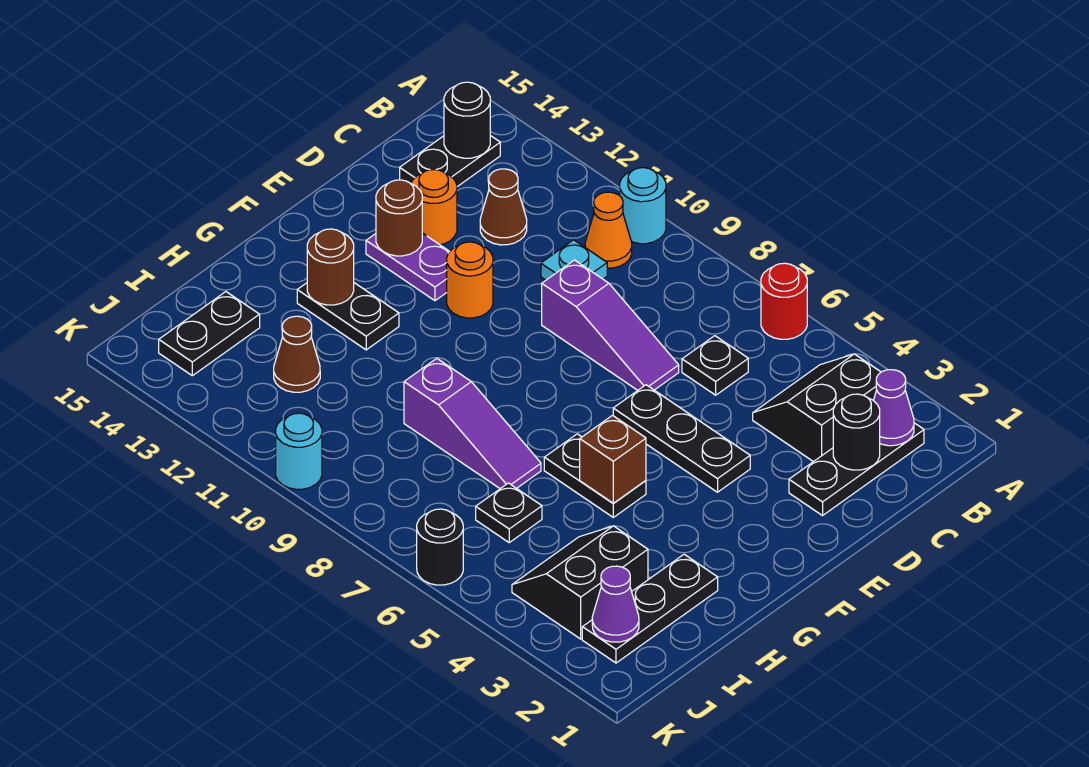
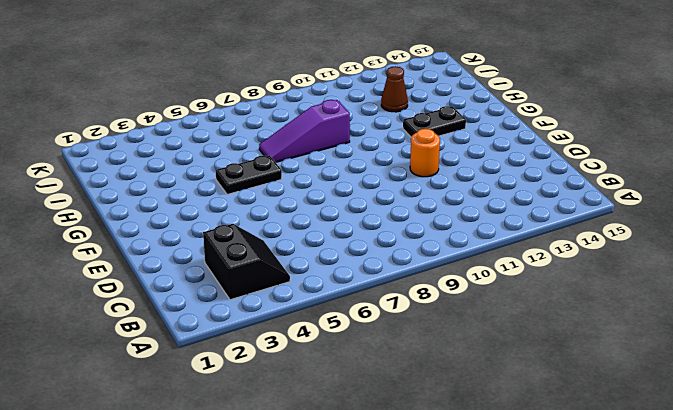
none -> red 1x1 round brick [761,263,807,339]
none -> cyan 1x1 round brick [620,168,666,244]
none -> black 1x3 plate [789,423,924,516]
none -> orange 1x1 cone [585,192,632,268]

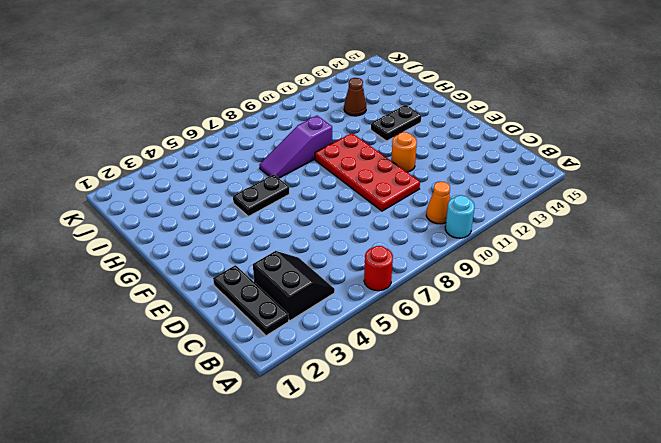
red 2x4 plate [315,133,420,211] -> purple 1x3 slope [542,260,679,390]
none -> black 1x2 plate [400,136,500,187]
none -> black 1x1 plate [682,336,748,395]
none -> cyan 1x1 plate [541,240,607,280]
none -> brown 1x1 cone [480,169,527,245]

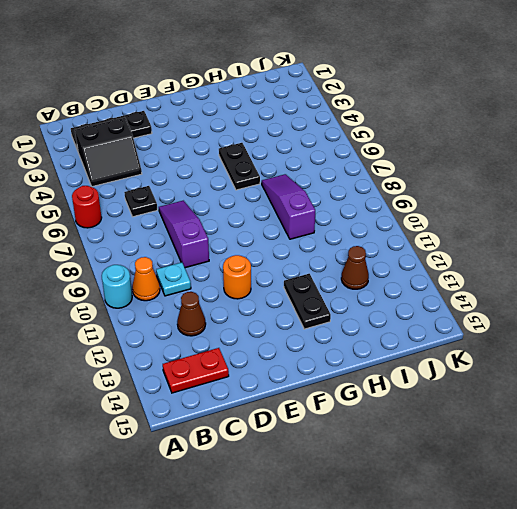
red 1x2 plate [163,348,229,393] -> black 1x2 plate [400,136,500,187]
none -> orange 1x1 round brick [411,170,457,245]
none -> black 1x3 plate [613,385,750,492]
none -> purple 1x2 plate [366,233,450,301]
none -> black 1x3 plate [582,554,718,663]

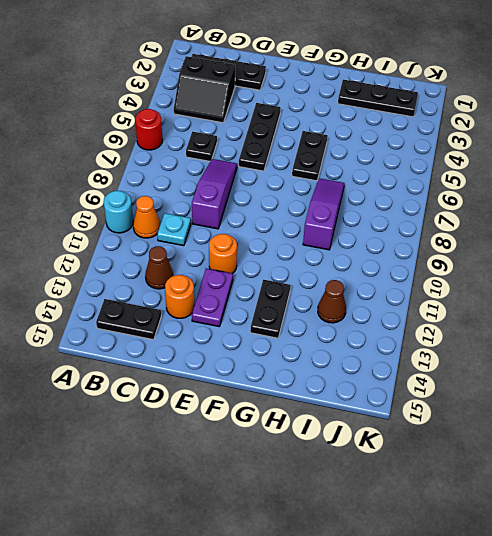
none -> black 2x2 slope [512,526,648,639]
none -> black 1x1 plate [476,483,542,542]
none -> black 1x2 plate [159,292,260,376]
none -> black 1x1 round brick [417,509,463,585]

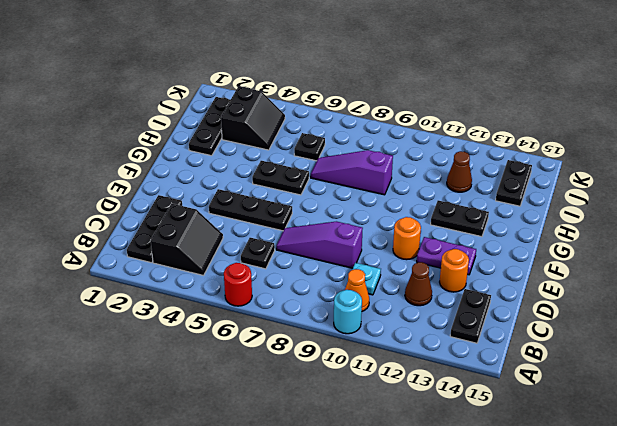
none -> black 1x1 round brick [417,509,463,585]
none -> cyan 1x1 round brick [276,413,322,489]
none -> purple 1x1 cone [873,370,914,446]
none -> black 1x1 round brick [444,82,490,158]

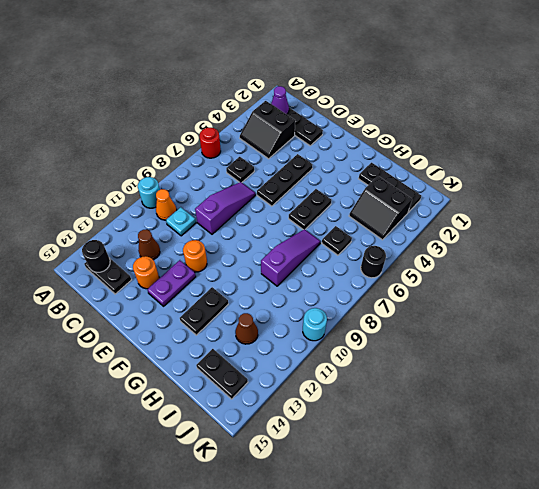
none -> black 1x1 round brick [833,394,880,470]
none -> brown 1x1 round brick [376,180,422,256]
none -> brown 1x1 brick [580,415,646,503]
none -> brown 1x1 round brick [307,229,354,305]

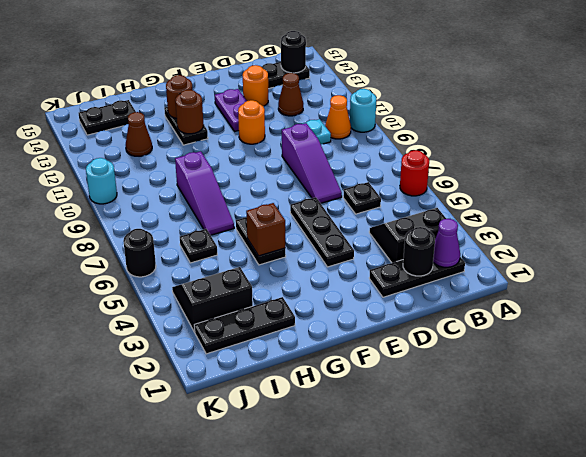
brown 1x1 round brick [175,90,204,134] -> brown 1x1 round brick moved to [376,180,422,256]
none -> purple 1x1 cone [592,566,639,642]

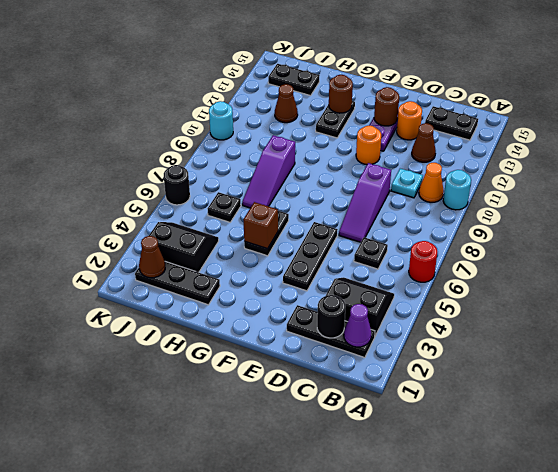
brown 1x1 cone [139,236,165,278] -> purple 1x1 cone [592,566,639,642]
none -> black 1x1 round brick [444,82,490,158]

